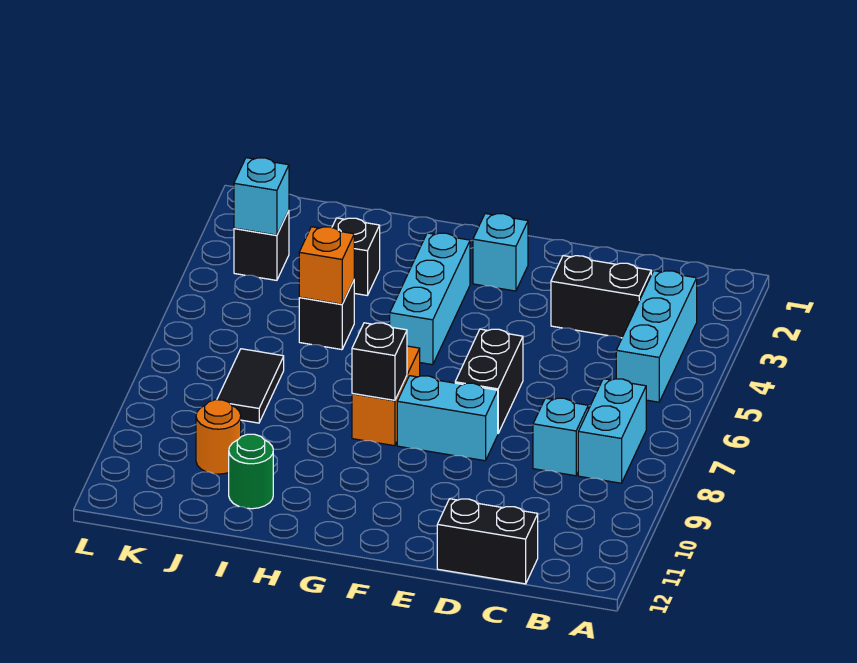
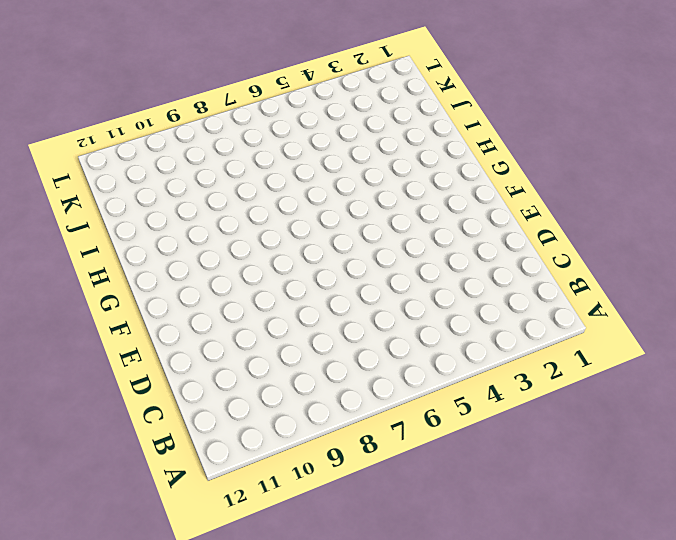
none -> cyan 1x3 brick [616,271,697,402]
none -> cyan 1x2 brick [578,379,646,483]
none -> black 1x2 brick [551,256,651,338]

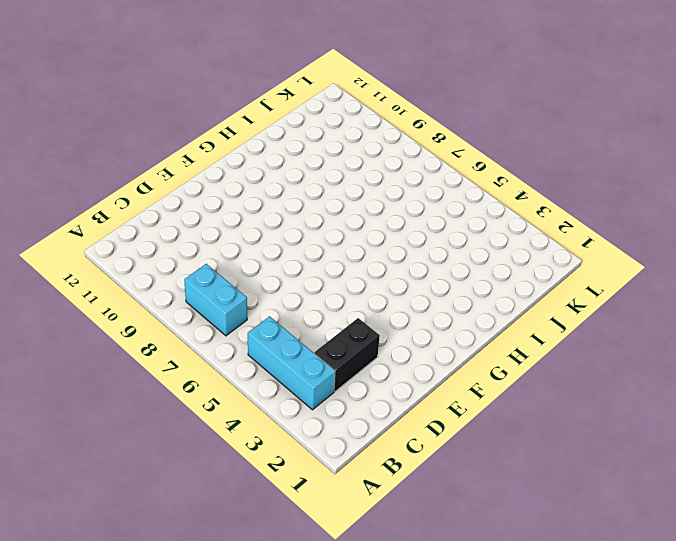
none -> cyan 1x1 brick [533,398,588,476]
none -> black 1x2 brick [437,499,538,584]
none -> black 1x2 brick [455,329,523,433]

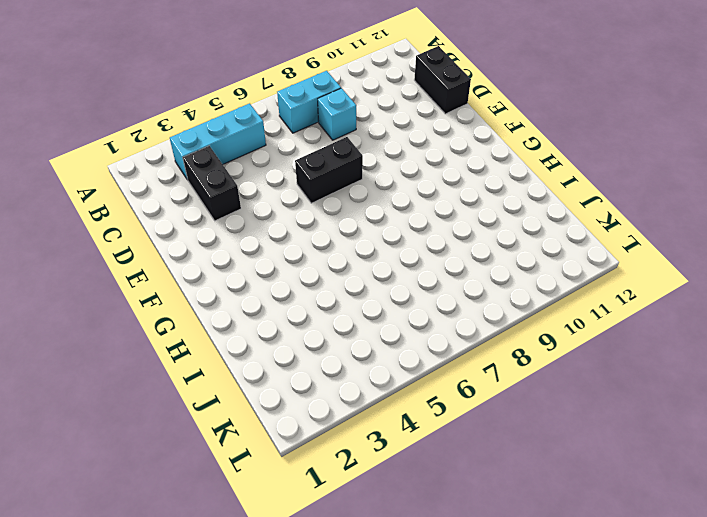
none -> cyan 1x2 brick [397,376,498,461]
none -> cyan 1x1 brick [473,214,528,291]
none -> cyan 1x3 brick [390,233,470,365]

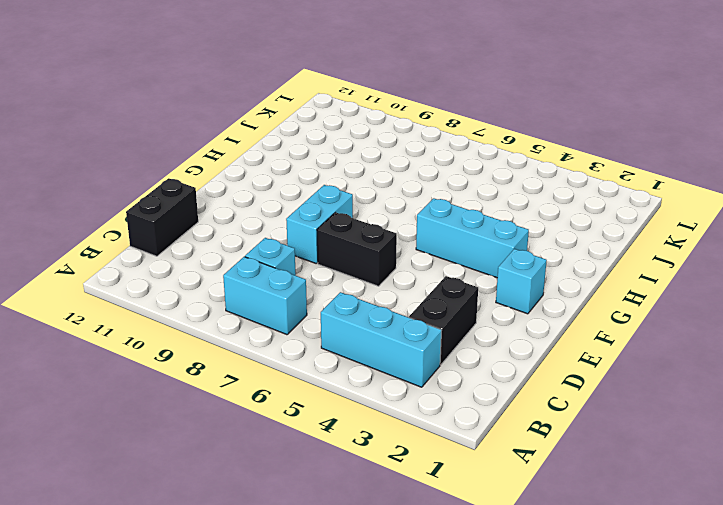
none -> orange 1x2 brick [352,346,420,446]
none -> black 1x1 brick [332,218,380,295]
none -> black 1x1 brick [299,281,354,350]

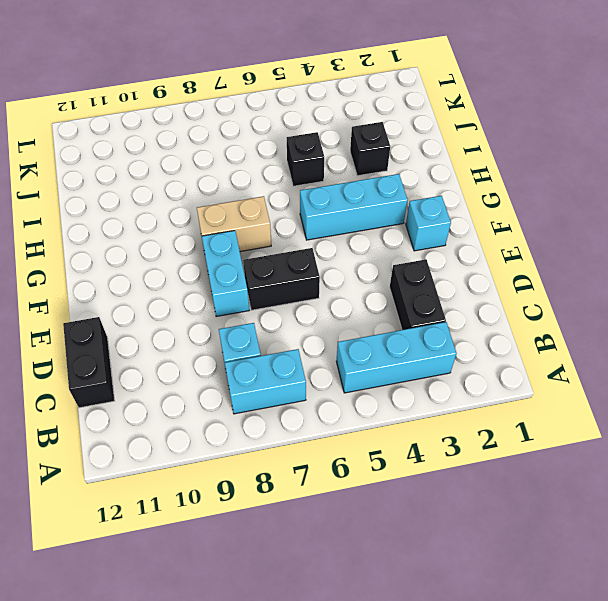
tan 1x2 brick [197,196,271,252] -> orange 1x2 brick [352,346,420,446]
none -> green 1x1 round brick [229,434,273,509]
none -> black 1x2 tile [217,349,284,423]
none -> orange 1x1 round brick [196,400,241,474]

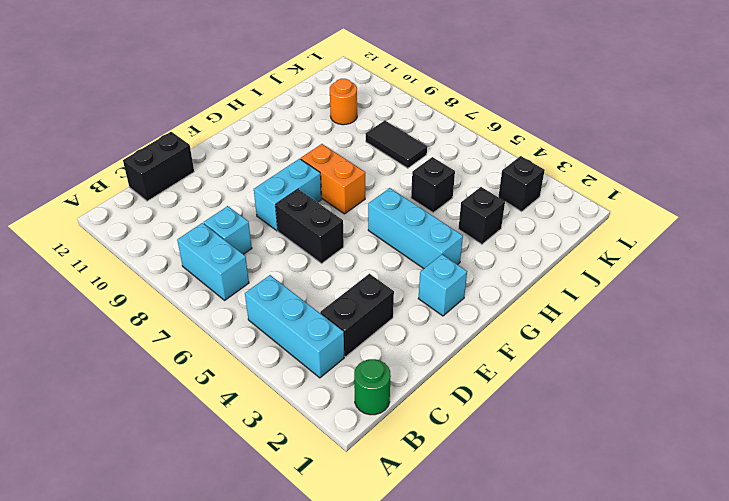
green 1x1 round brick [354,359,391,415] -> green 1x1 round brick moved to [229,434,273,509]
none -> black 1x1 brick [352,323,407,400]
none -> orange 1x1 brick [299,227,354,304]
none -> cyan 1x1 brick [234,158,289,235]

